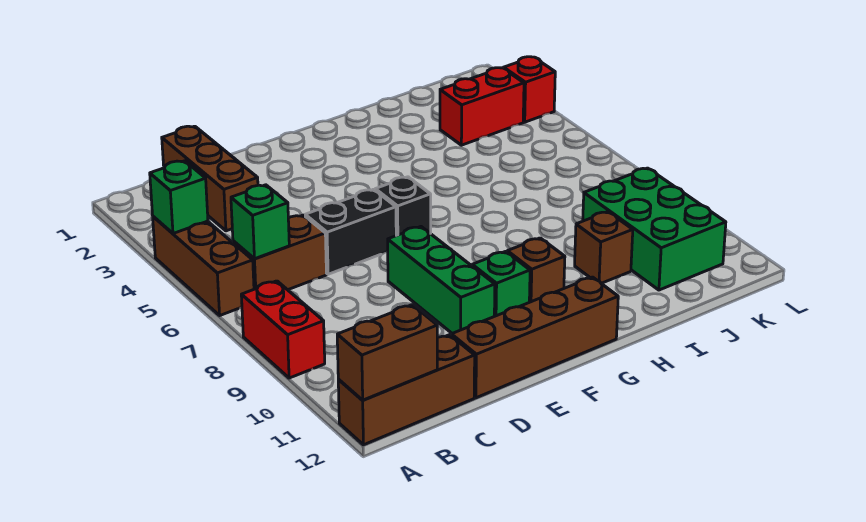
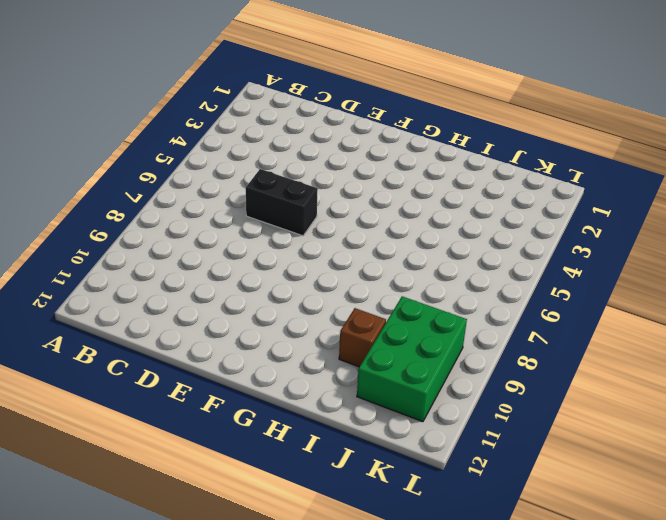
none -> brown 1x3 brick [153,217,254,315]
none -> red 1x2 brick [241,281,325,378]
none -> brown 1x3 brick [338,335,475,445]

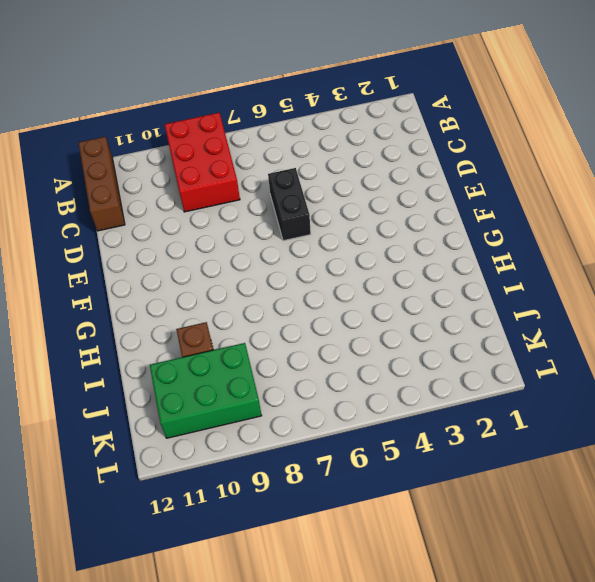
red 2x3 brick [164,113,240,212] -> red 1x2 brick [241,281,325,378]
none -> brown 1x3 brick [153,217,254,315]
none -> brown 1x2 brick [233,215,326,290]
none -> brown 1x3 brick [162,126,258,231]

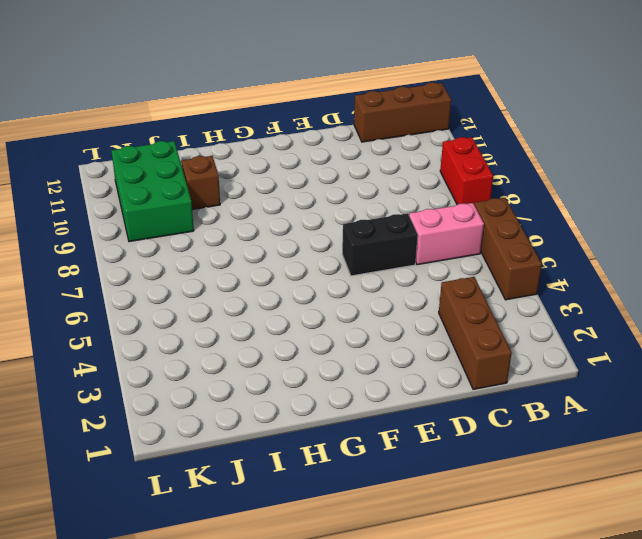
pink 1x2 brick [409,203,484,265] -> brown 1x2 brick [233,215,326,290]
none -> brown 1x4 brick [451,277,618,398]
none -> green 1x3 brick [388,227,495,333]
none -> black 1x1 brick [375,177,431,236]

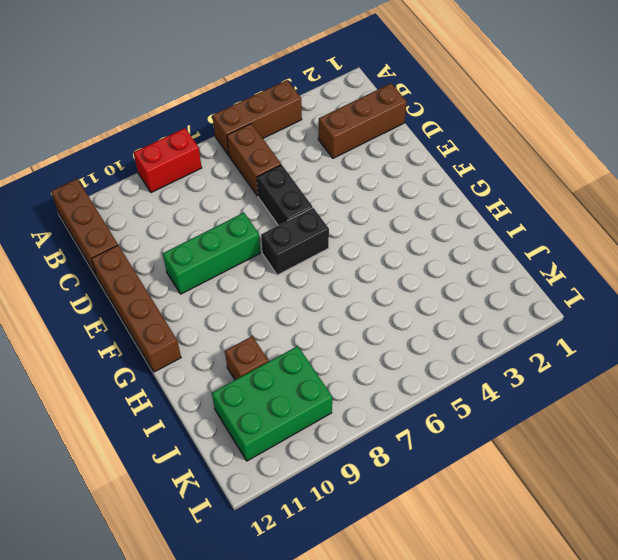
black 1x2 brick [261,208,329,275] -> black 1x1 brick [375,177,431,236]
none -> green 1x1 brick [472,251,530,316]
none -> brown 1x1 brick [507,238,565,302]
none -> red 1x2 brick [440,68,524,145]

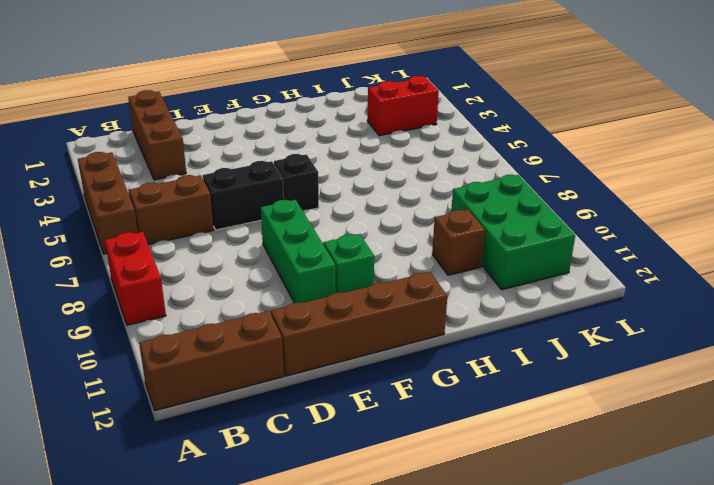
none -> brown 1x1 brick [507,238,565,302]
none -> red 1x1 brick [504,57,555,122]
none -> green 1x1 brick [150,161,208,233]

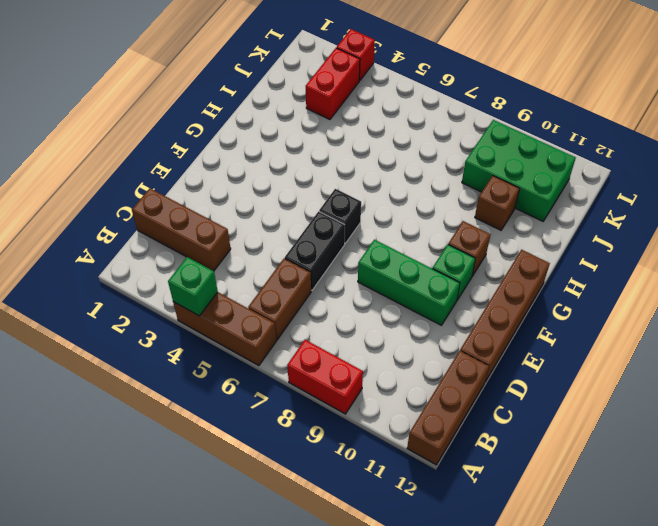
none -> brown 1x2 brick [337,305,437,400]
none -> green 1x1 brick [231,185,289,259]

